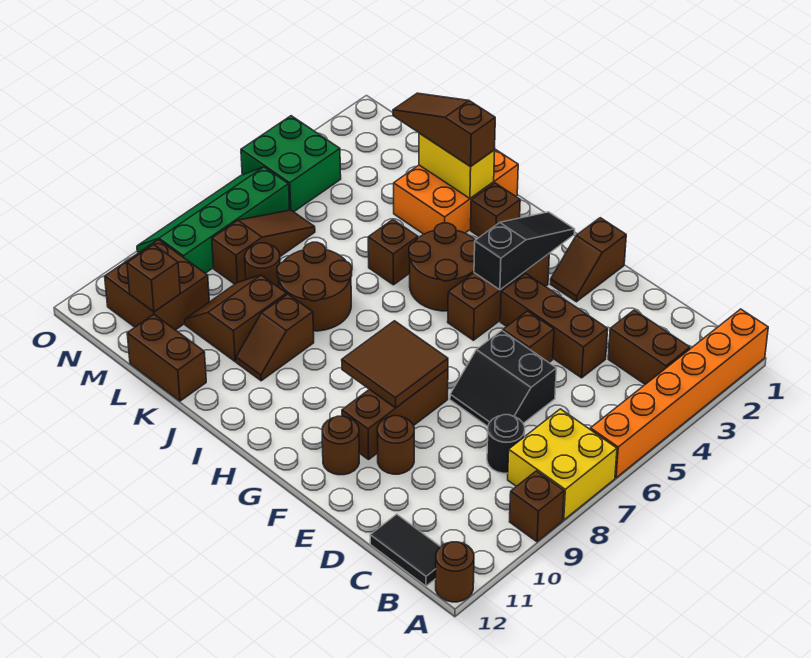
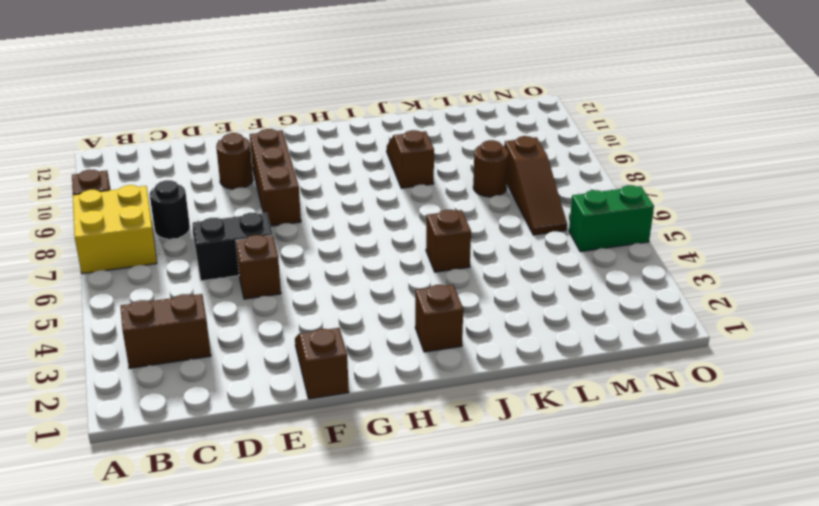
green 1x2 brick [569,185,654,252] -> green 2x2 brick [241,116,341,212]
none -> orange 1x6 brick [590,309,768,478]
none -> brown 1x1 round brick [436,542,474,602]
none -> black 1x2 tile [370,514,441,586]
none -> brown 1x3 brick [500,273,608,378]

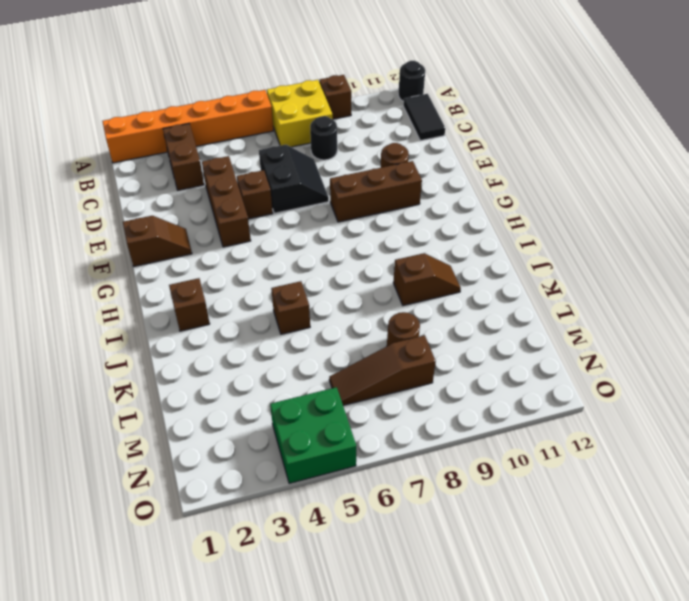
black 1x1 round brick [398,61,425,102] -> brown 1x1 round brick [436,542,474,602]
none -> brown 1x1 round brick [322,416,359,475]
none -> brown 1x3 brick [448,254,549,340]
none -> brown 2x2 round brick [409,223,475,311]
none -> orange 2x3 brick [394,149,518,234]

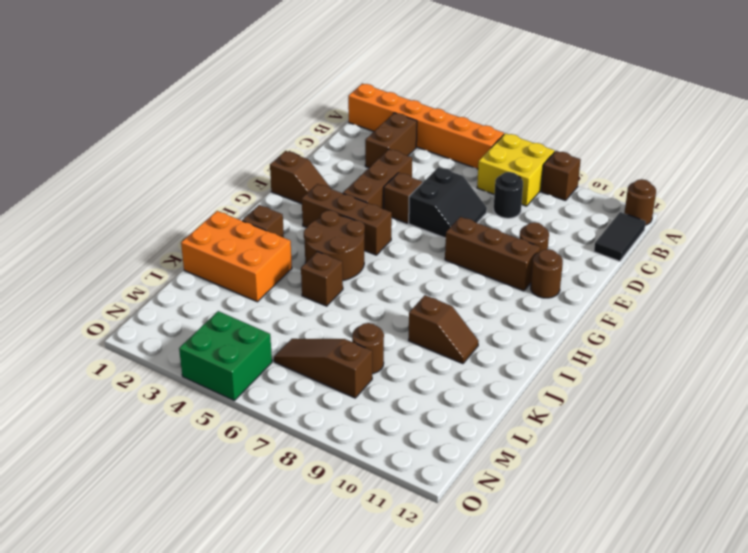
none -> brown 2x2 round brick [277,242,352,331]
none -> brown 2x2 slope [185,275,287,362]
none -> brown 1x2 brick [127,314,206,401]
none -> brown 2x2 brick [105,240,209,330]

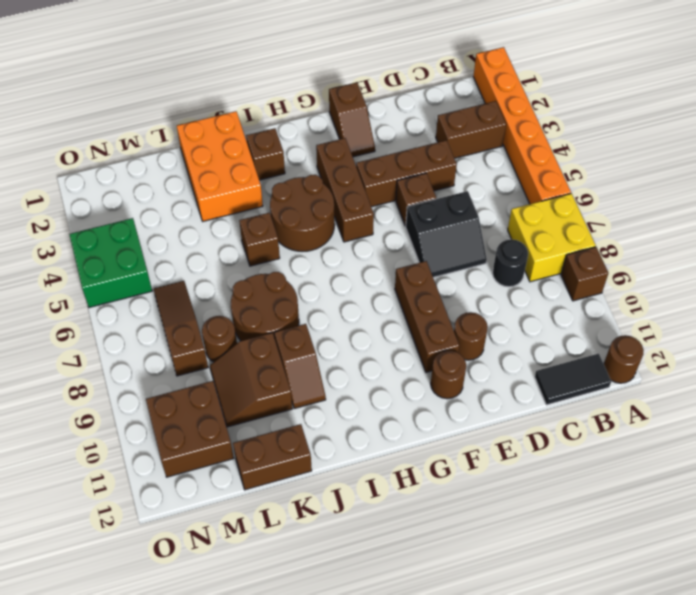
none -> green 2x4 slope [137,167,290,273]
none -> brown 2x2 tile [342,321,448,408]
none -> black 1x3 slope [474,212,575,290]
none -> yellow 1x2 brick [419,133,495,198]

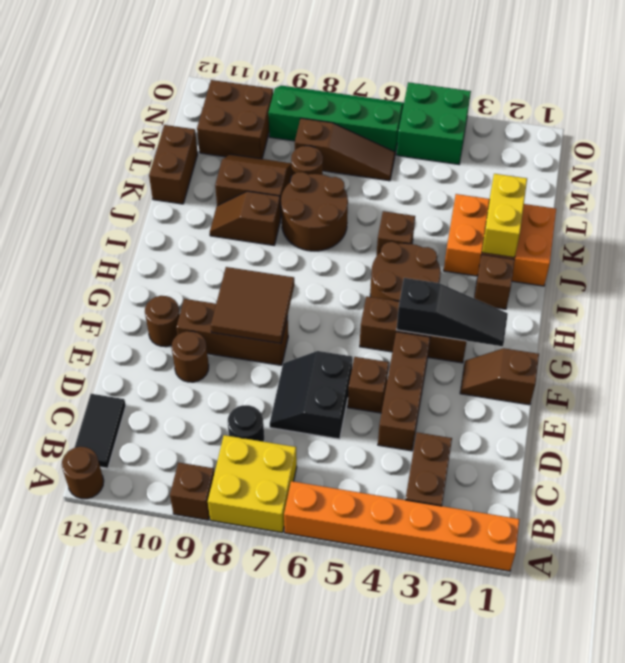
none -> brown 1x1 brick [127,245,180,312]
none -> brown 1x3 slope [393,93,495,167]

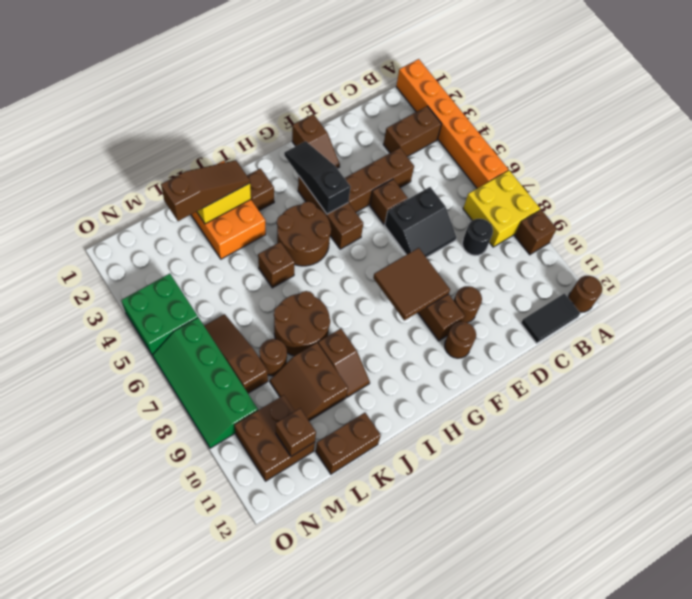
brown 1x3 slope [161,160,250,221] -> brown 1x3 slope turned to [393,93,495,167]

